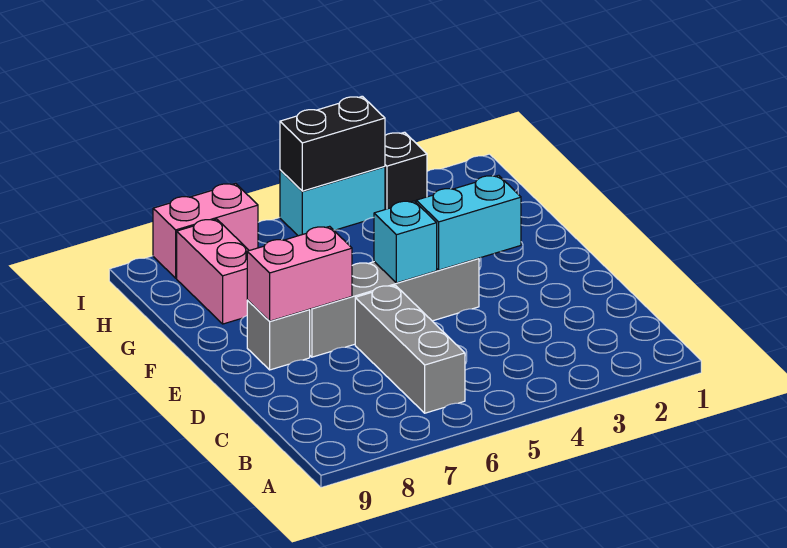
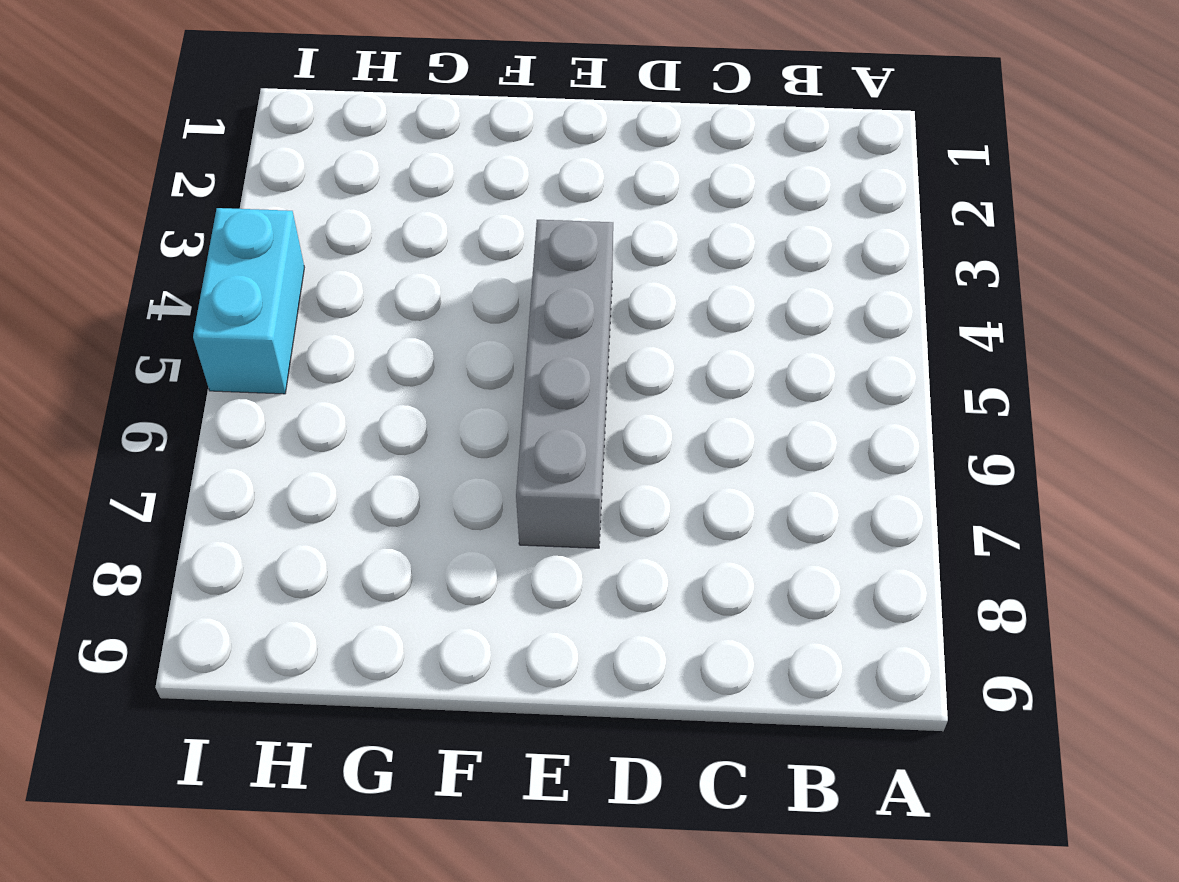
none -> grey 1x3 brick [355,285,465,413]
none -> grey 1x1 brick [247,300,310,370]

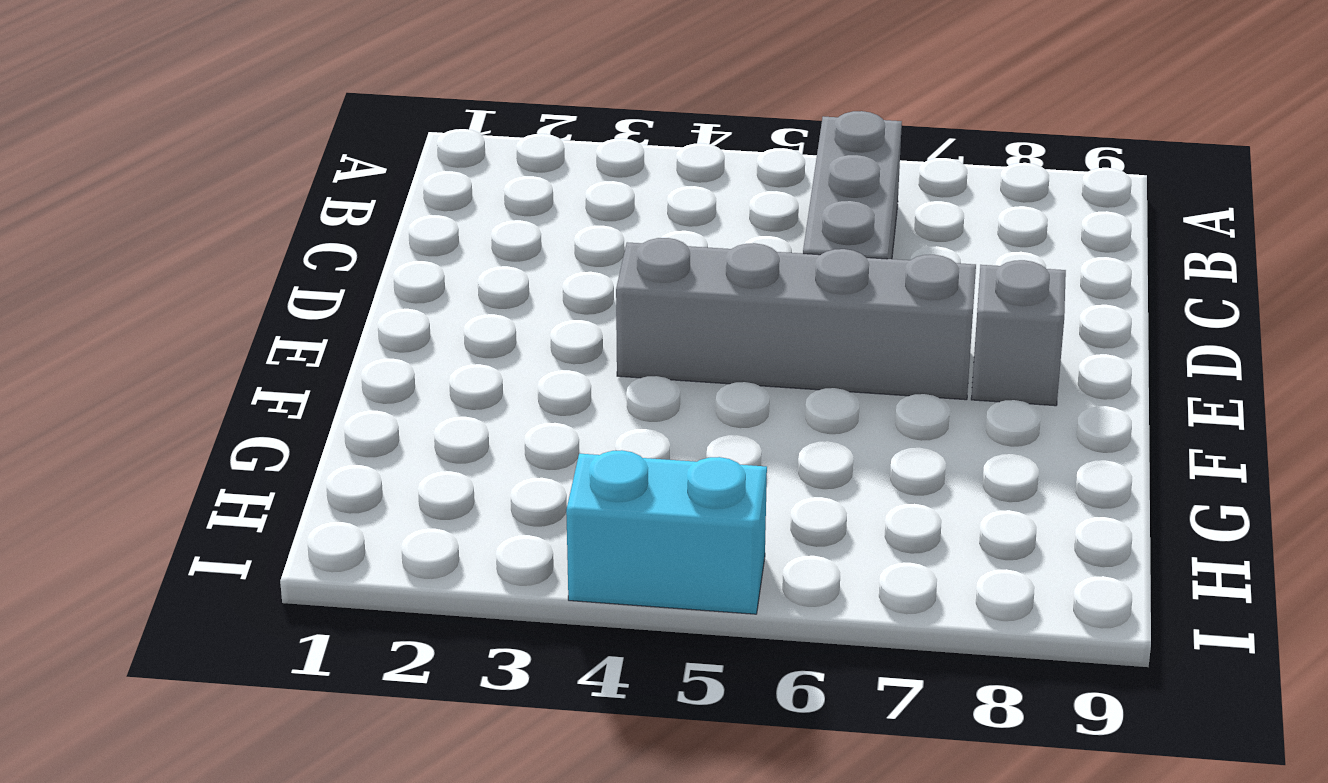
none -> pink 1x2 brick [177,219,249,324]
none -> black 1x1 brick [385,132,427,209]

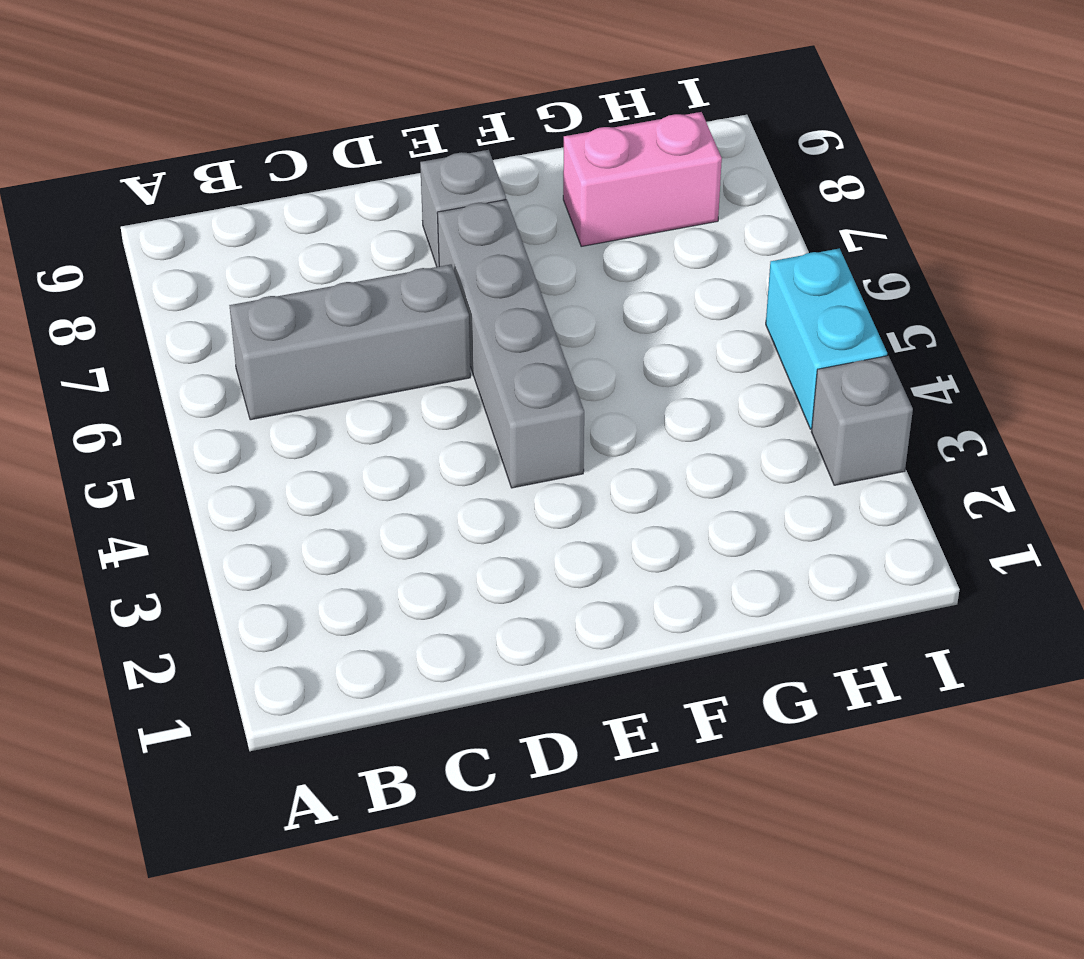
grey 1x1 brick [811,356,913,485] -> black 1x1 brick [385,132,427,209]
none -> pink 1x2 brick [153,183,258,278]
none -> cyan 1x2 brick [416,175,521,270]

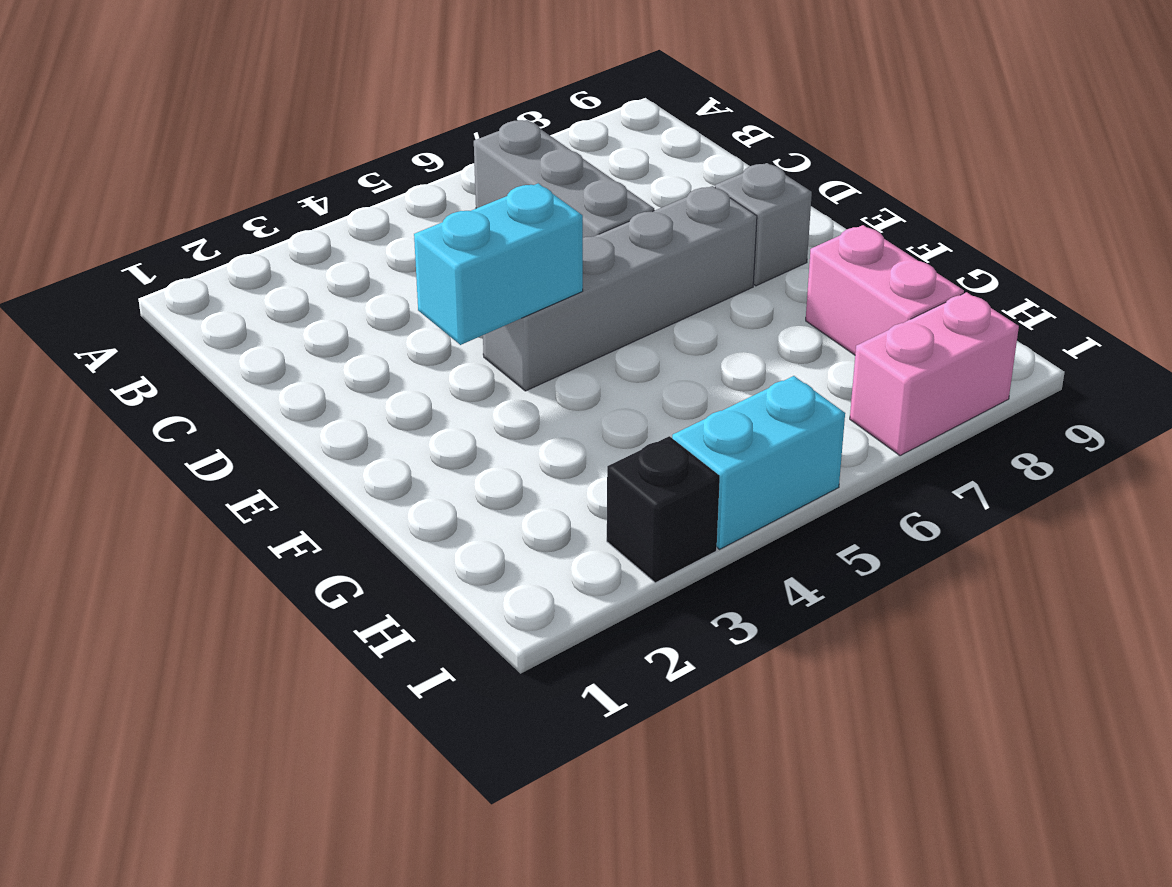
none -> cyan 1x1 brick [374,201,437,283]
none -> pink 1x2 brick [247,226,352,321]

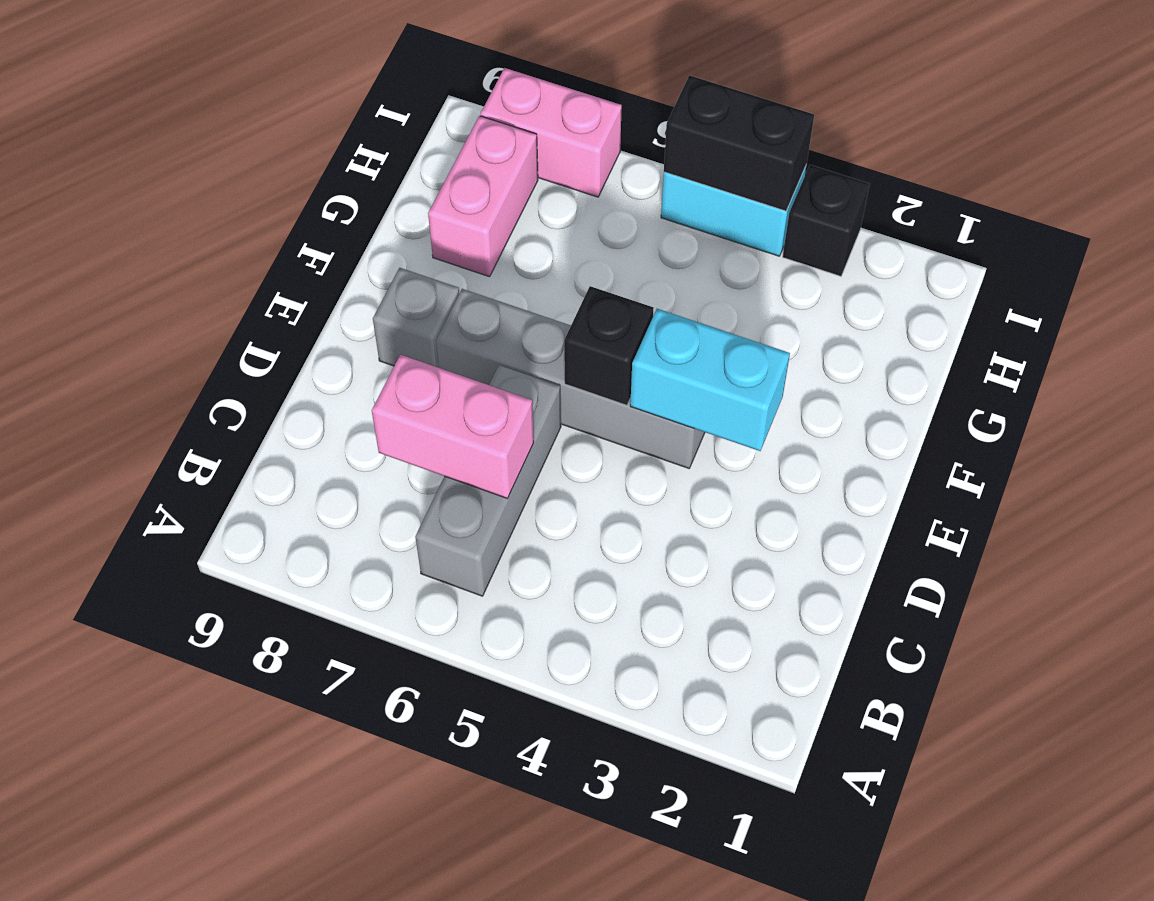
pink 1x2 brick [372,355,534,498] -> pink 1x2 brick moved to [247,226,352,321]
black 1x1 brick [564,286,654,405] -> cyan 1x1 brick [374,201,437,283]

